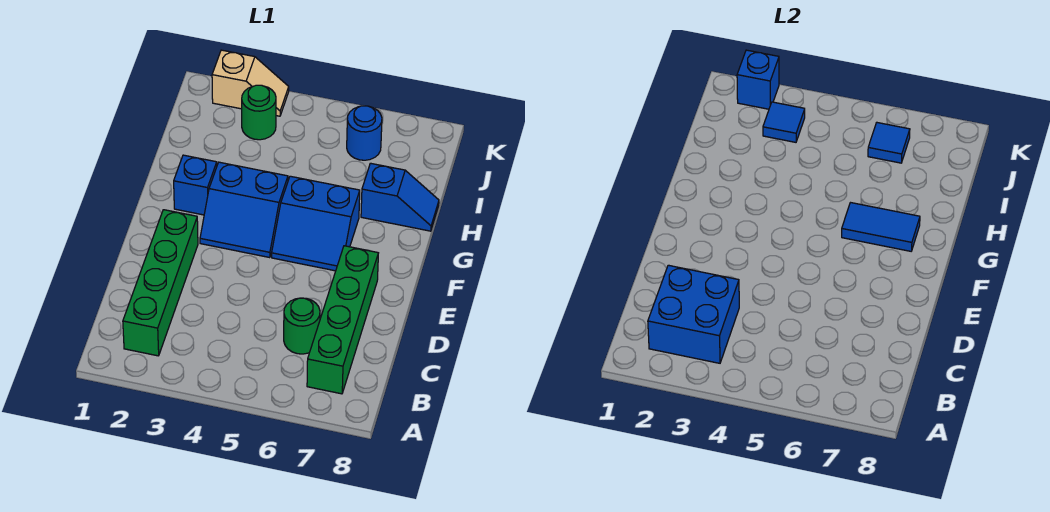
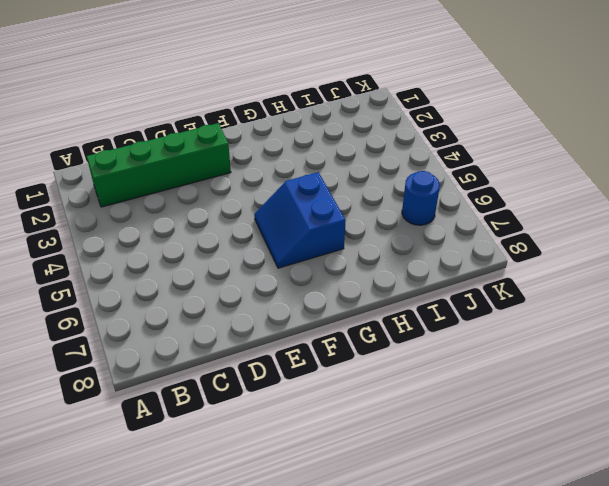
none -> green 1x4 brick [307,246,378,394]
none -> green 1x1 round brick [284,298,320,354]
none -> blue 2x2 slope [200,162,288,258]

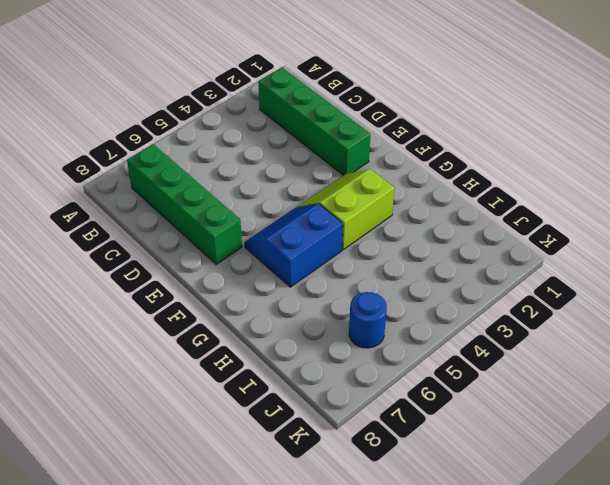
lime 2x2 slope [298,169,394,250] -> blue 2x2 slope [200,162,288,258]
none -> green 1x1 round brick [284,298,320,354]
none -> blue 1x1 brick [174,155,217,215]
none -> blue 1x2 slope [361,163,439,231]

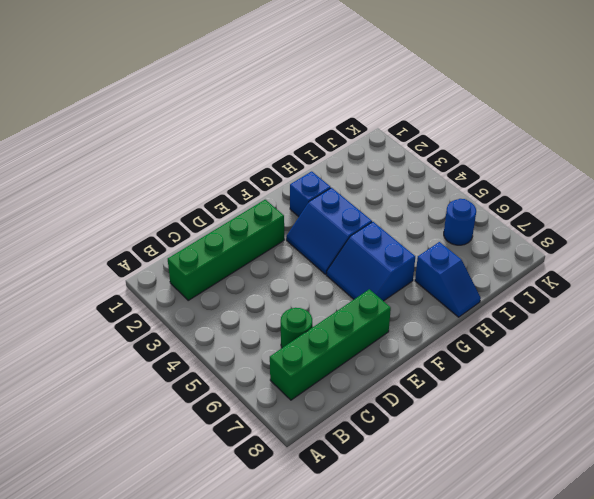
none -> green 1x1 round brick [242,85,276,140]
none -> tan 1x2 slope [212,50,289,116]
none -> blue 2x2 brick [648,265,739,363]

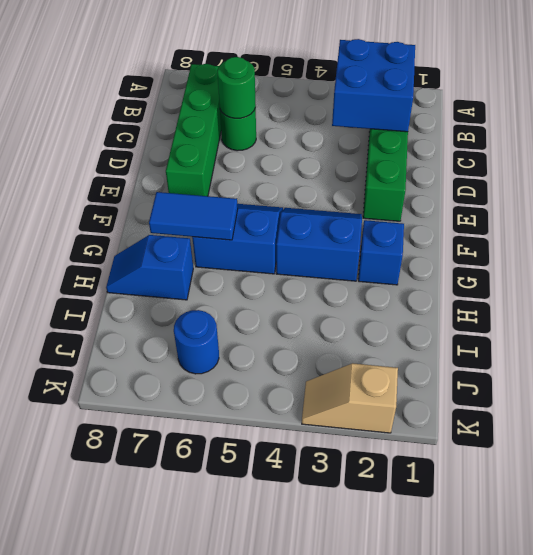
green 1x1 round brick [217,57,256,118] -> green 1x1 round brick moved to [242,85,276,140]
none -> blue 1x1 tile [763,102,805,142]
none -> blue 1x1 tile [868,123,910,163]
none -> blue 1x1 brick [737,50,779,109]

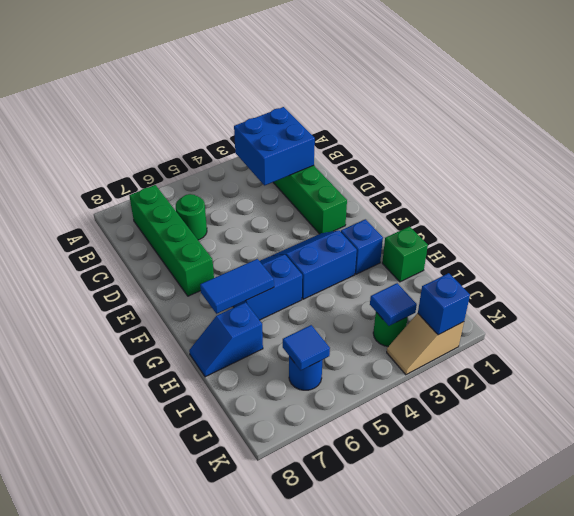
green 1x1 brick [382,227,428,282] -> none

